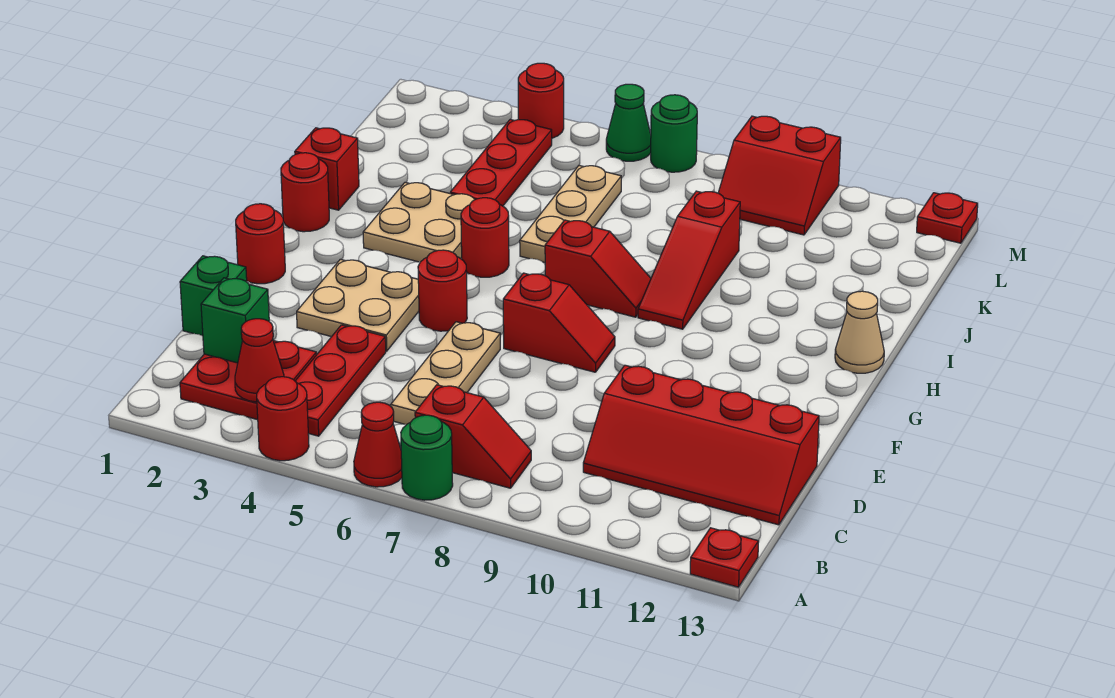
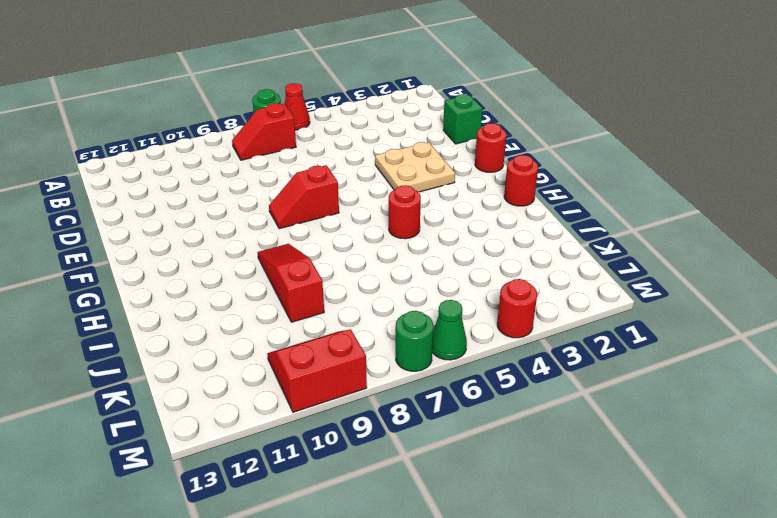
none -> red 1x1 round brick [257,377,309,461]
none -> red 1x1 plate [690,528,759,587]
none -> red 2x2 plate [180,341,317,420]
none -> red 1x3 plate [295,325,386,436]

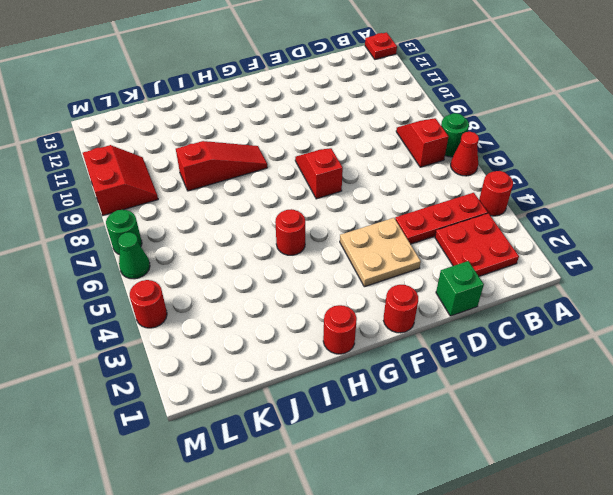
none -> tan 1x3 plate [391,322,500,425]
none -> red 2x4 slope [583,365,819,525]
none -> red 1x1 round brick [418,250,467,331]
none -> tan 2x2 plate [363,182,475,262]

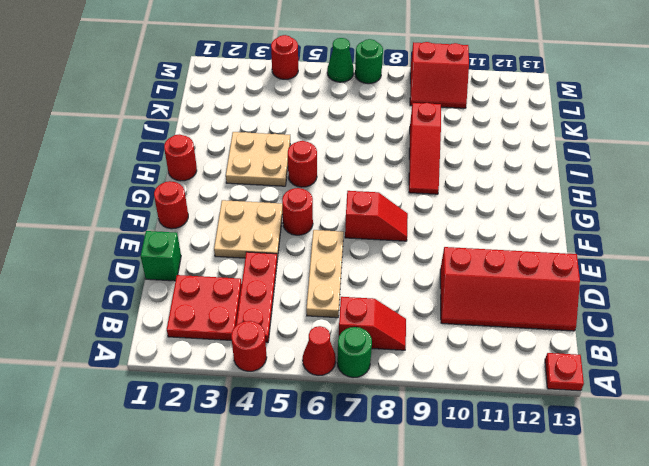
none -> red 1x2 slope [545,220,651,317]
none -> tan 1x1 cone [835,291,884,373]
none -> red 1x1 brick [295,128,359,210]
none -> tan 1x3 plate [520,166,621,262]

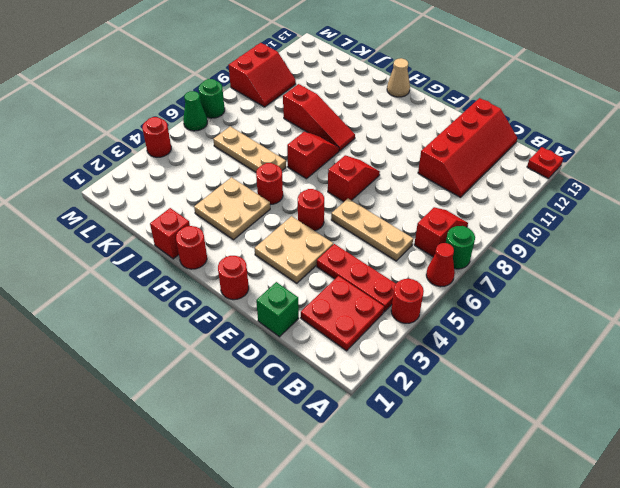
none -> red 1x3 plate [450,120,552,206]
none -> red 1x1 plate [917,193,978,243]
none -> red 1x1 cone [235,319,284,402]
none -> green 1x1 brick [201,278,269,363]

